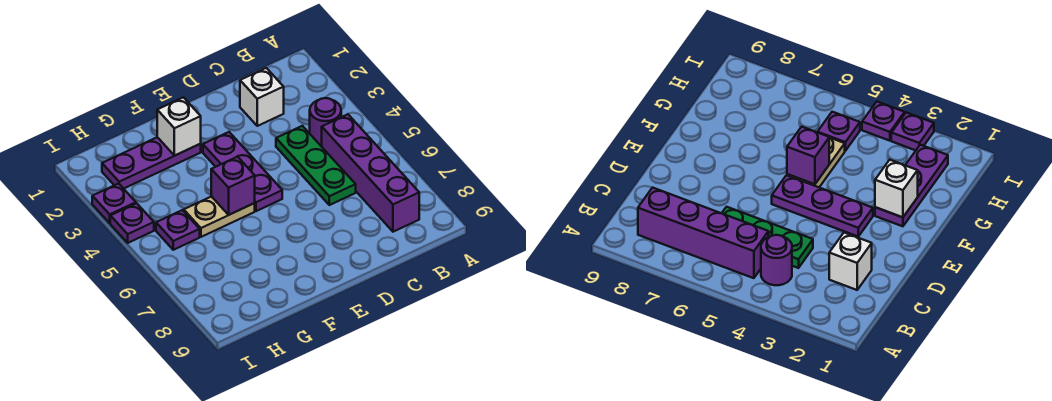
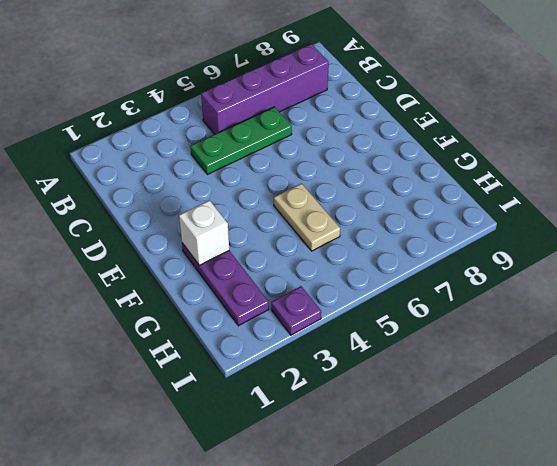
none -> purple 1x1 round brick [310,98,341,147]
none -> white 1x1 brick [240,68,284,126]
none -> purple 1x3 plate [203,132,282,211]

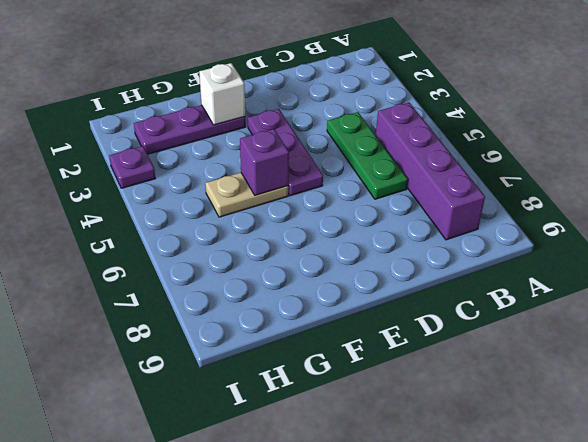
none -> purple 1x1 round brick [310,98,341,147]
none -> white 1x1 brick [240,68,284,126]
none -> purple 1x1 plate [156,210,200,250]

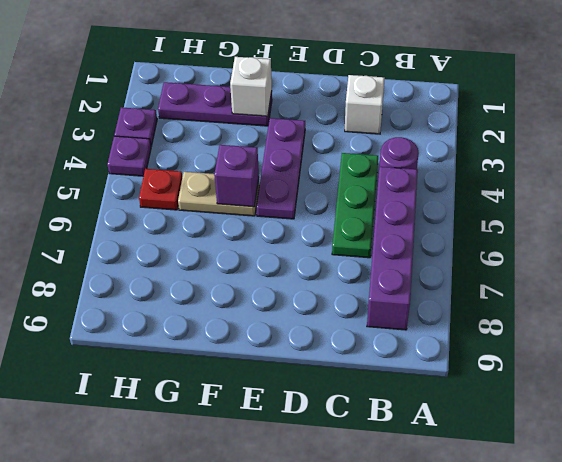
red 1x1 plate [139,169,182,210] -> purple 1x1 plate [156,210,200,250]

